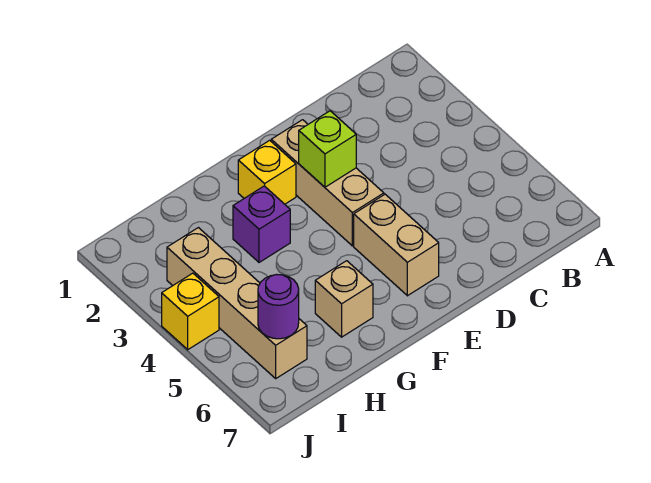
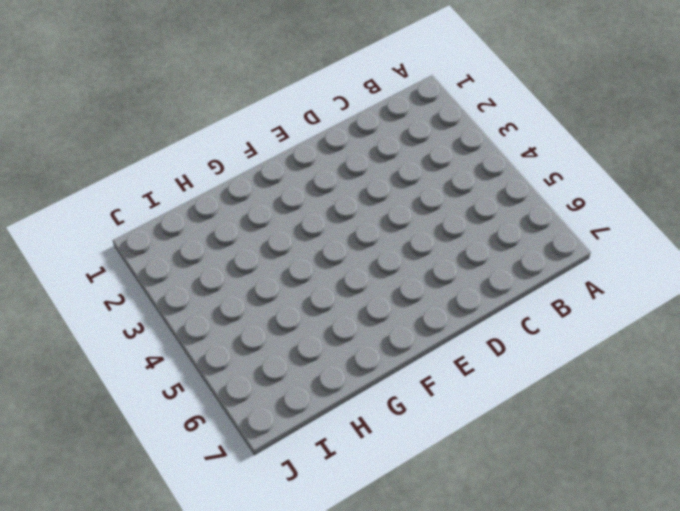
none -> tan 1x3 brick [271,120,384,246]
none -> tan 1x2 brick [354,194,439,296]

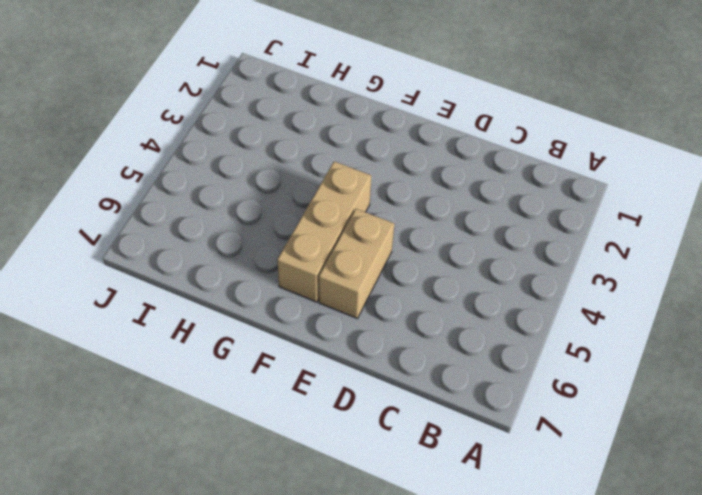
tan 1x3 brick [277,161,371,302] -> tan 1x3 brick moved to [271,120,384,246]
none -> yellow 1x1 brick [238,140,296,204]
none -> purple 1x1 brick [233,186,290,262]

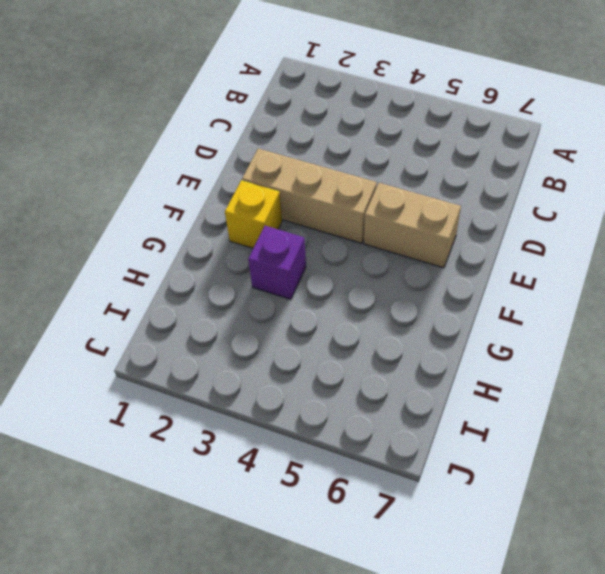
none -> tan 1x1 brick [315,261,373,337]
none -> tan 1x4 brick [167,228,307,378]

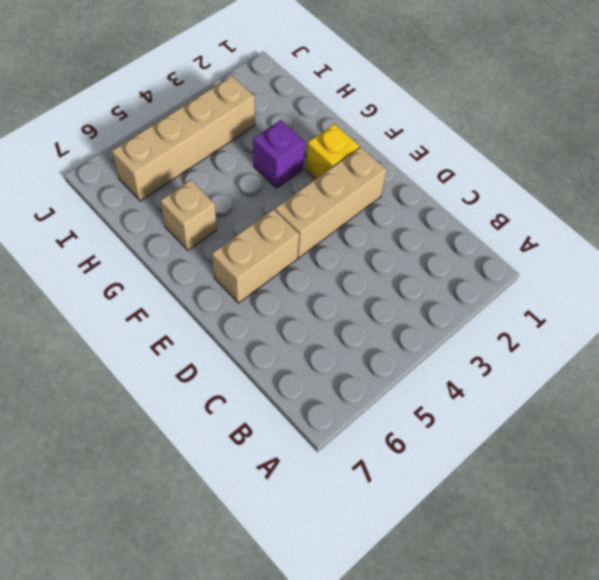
none -> yellow 1x1 brick [162,273,219,350]
none -> lime 1x1 brick [299,111,356,187]

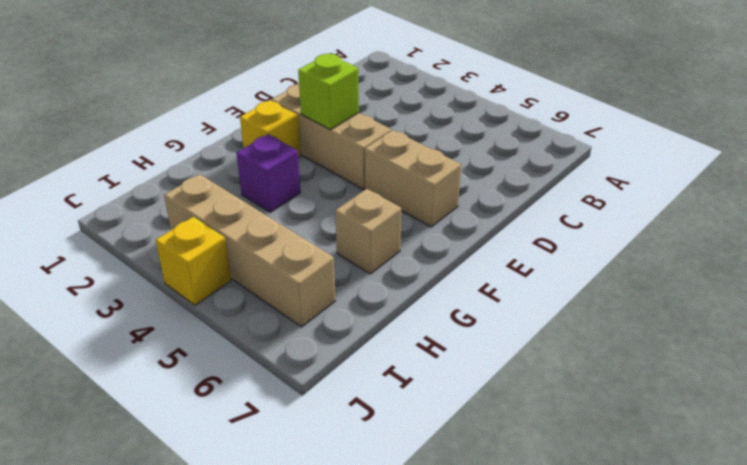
none -> purple 1x1 round brick [258,274,299,339]

